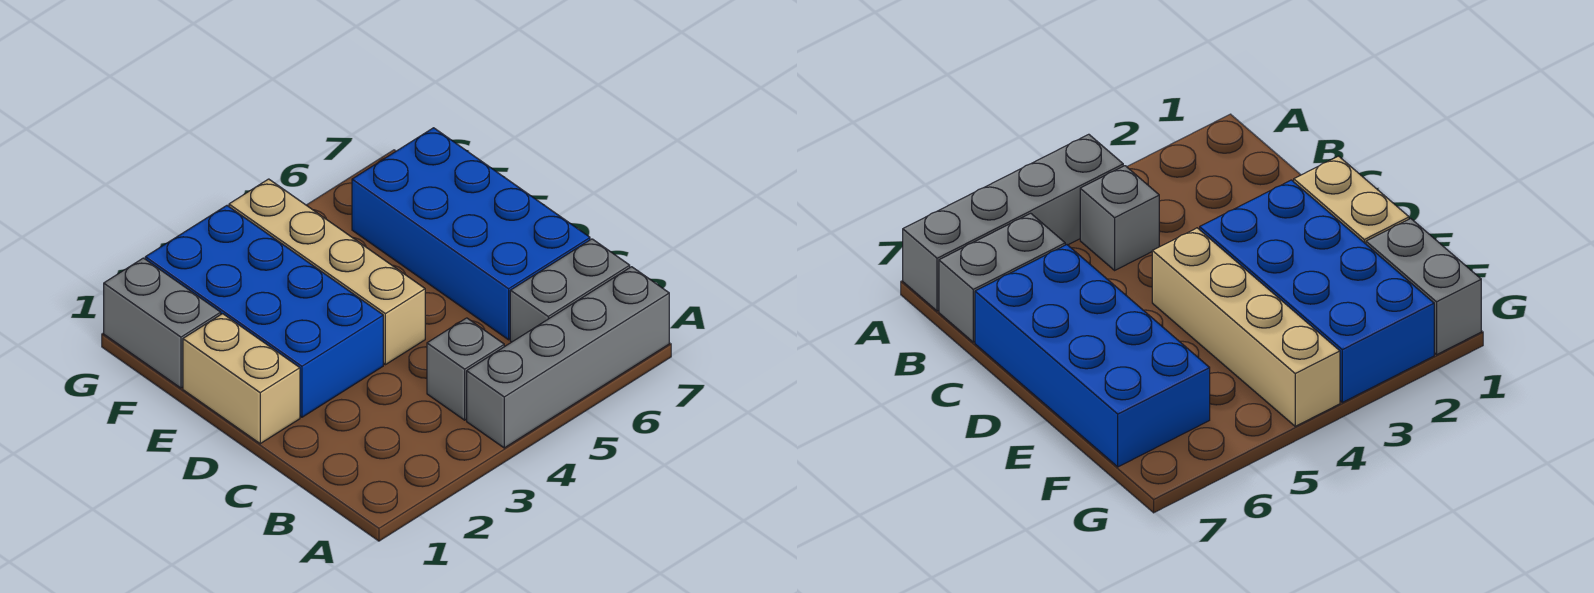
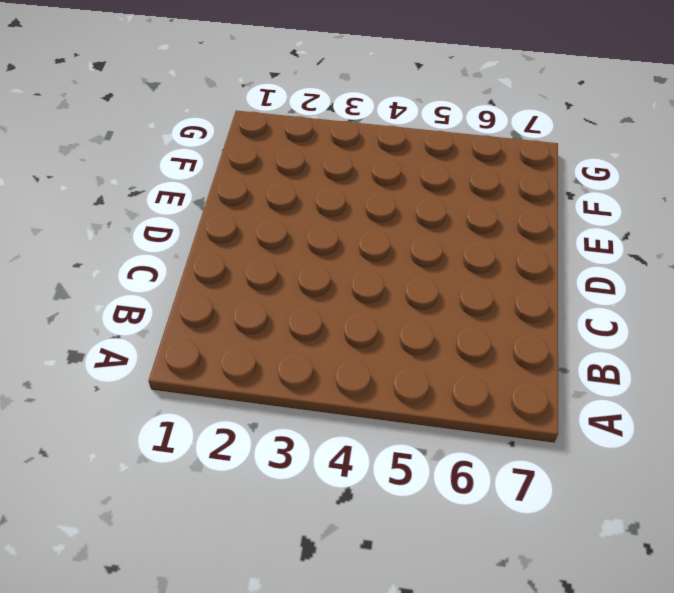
none -> grey 1x4 brick [467,267,669,448]
none -> grey 1x1 brick [427,318,504,420]

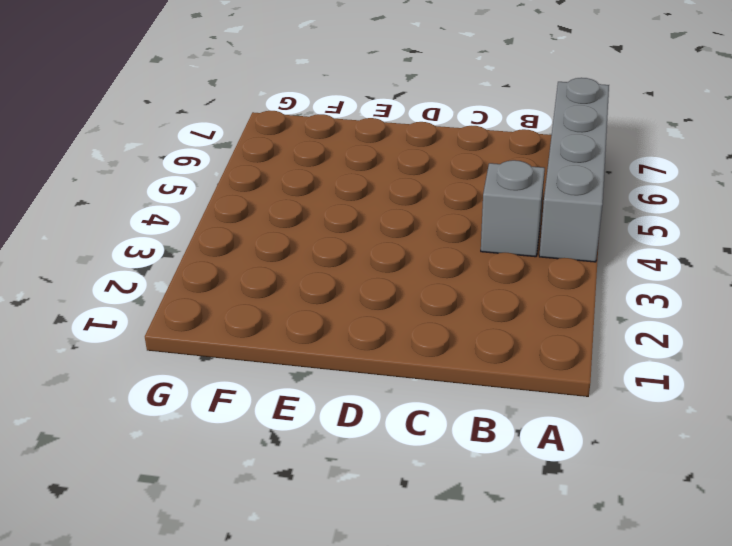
none -> grey 1x2 brick [510,239,630,342]
none -> blue 2x4 brick [352,128,590,340]

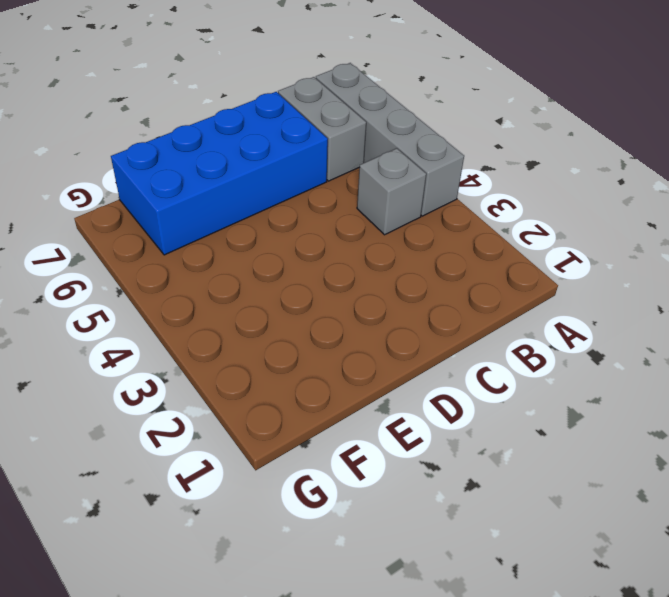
none -> tan 1x2 brick [183,314,300,444]
none -> blue 2x4 brick [145,206,383,417]

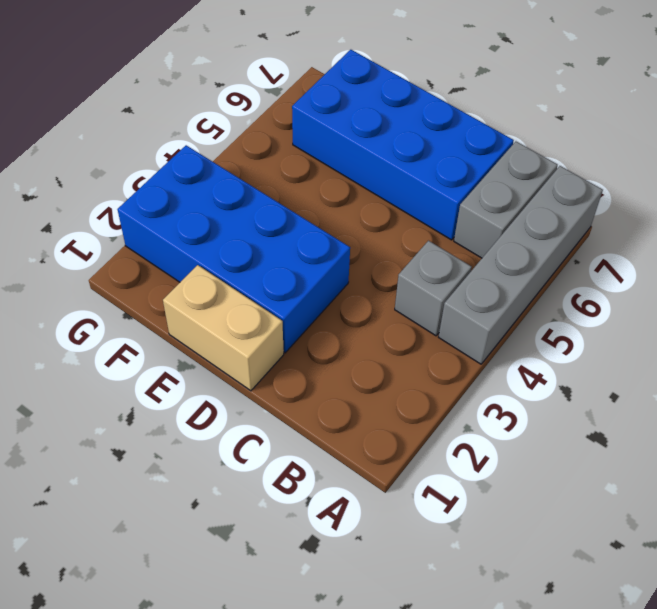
none -> tan 1x4 brick [229,179,425,365]
none -> grey 1x2 brick [104,258,221,388]

